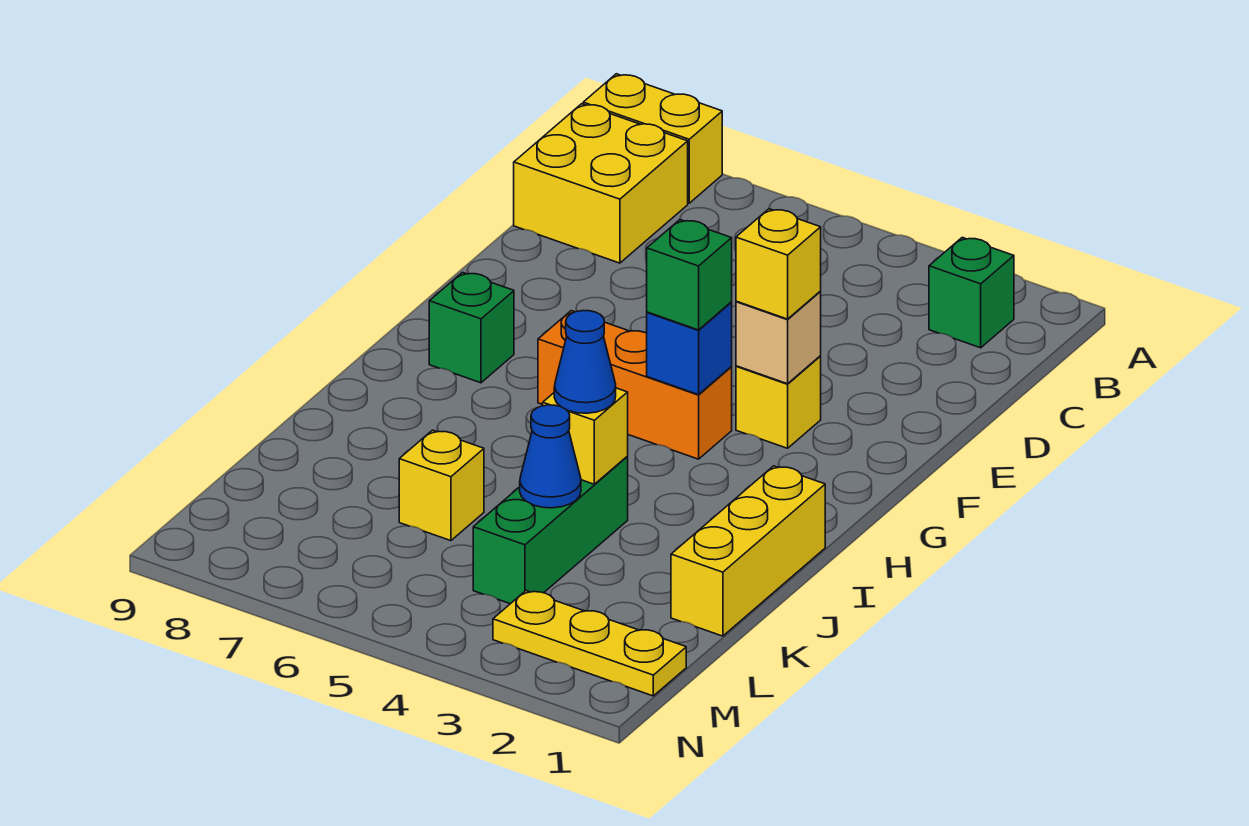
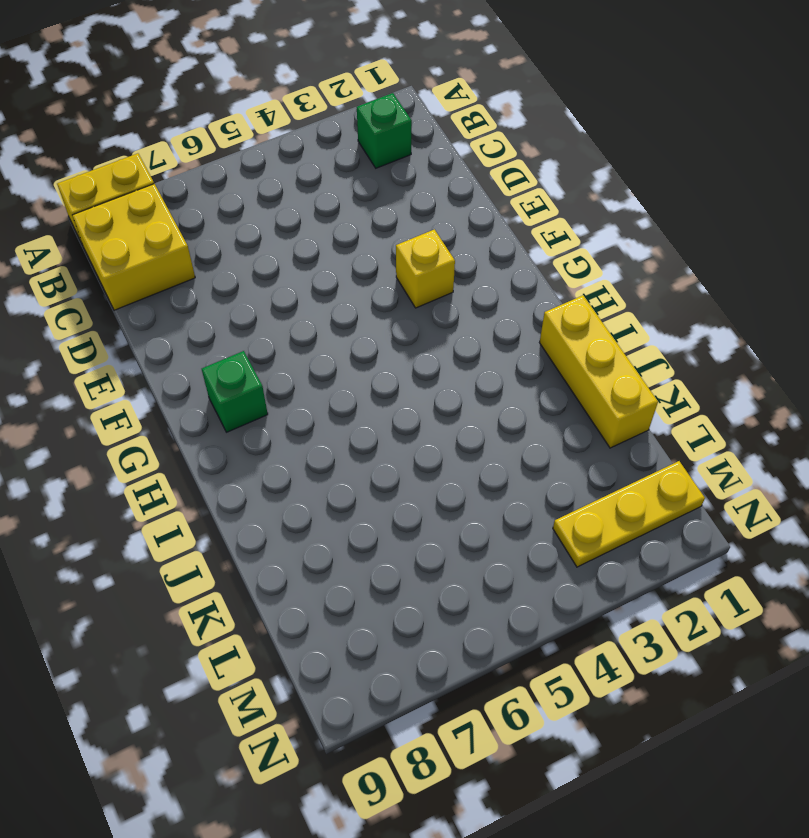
none -> orange 1x3 brick [538,311,732,459]
none -> green 1x3 brick [473,457,628,604]
none -> yellow 1x1 brick [399,430,484,541]

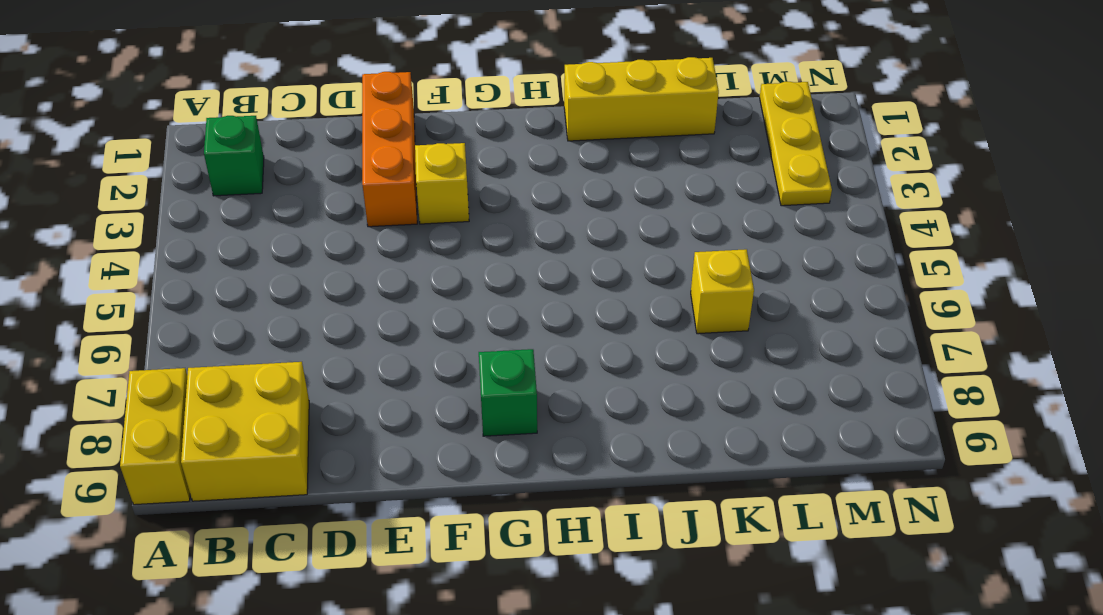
orange 1x3 brick [362,72,417,227] -> orange 1x3 brick moved to [538,311,732,459]
none -> green 1x3 brick [473,457,628,604]
none -> tan 1x1 brick [736,292,821,384]
none -> blue 1x1 brick [647,303,732,395]

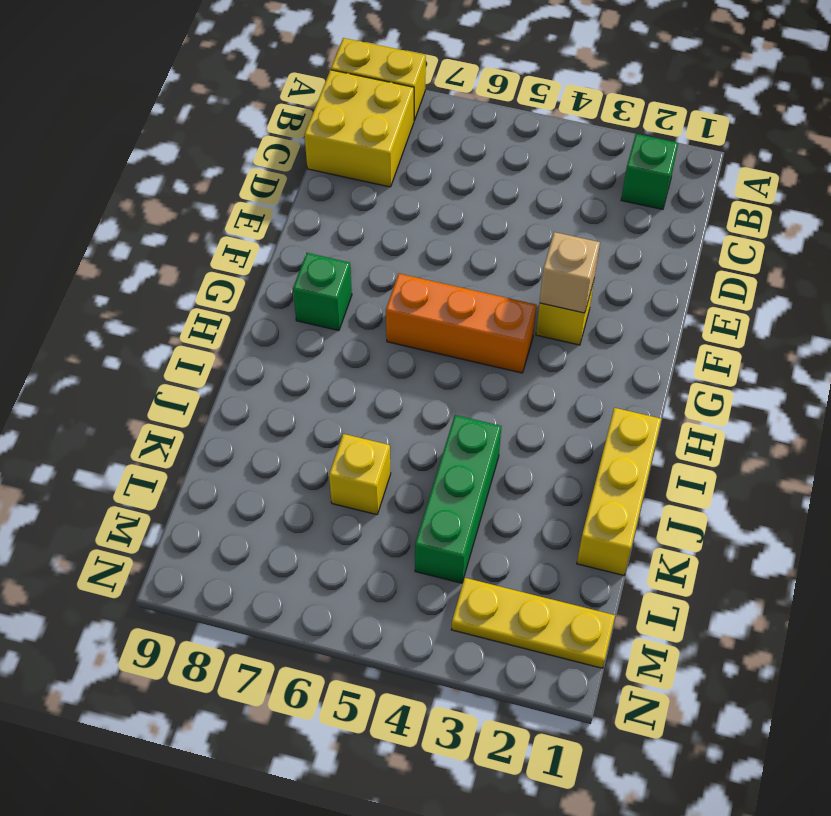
none -> blue 1x1 brick [647,303,732,395]
none -> yellow 1x1 brick [543,388,628,484]
none -> blue 1x1 cone [520,405,581,508]

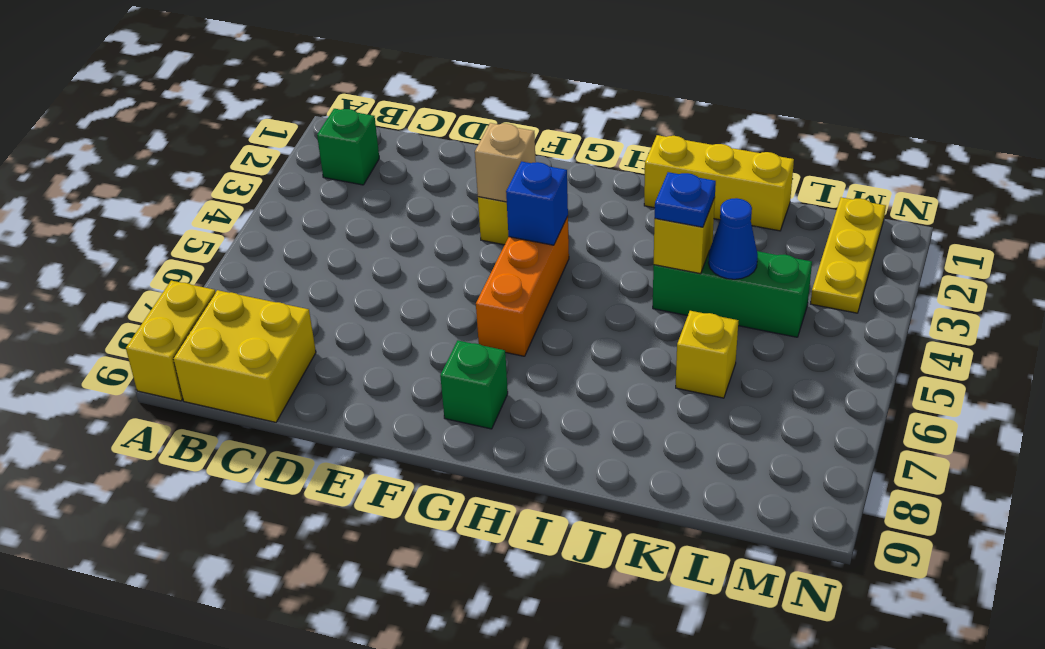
blue 1x1 plate [655,172,716,227] -> blue 1x1 cone [554,311,616,413]
none -> yellow 1x1 brick [736,209,821,319]
none -> green 1x1 brick [647,219,732,330]

